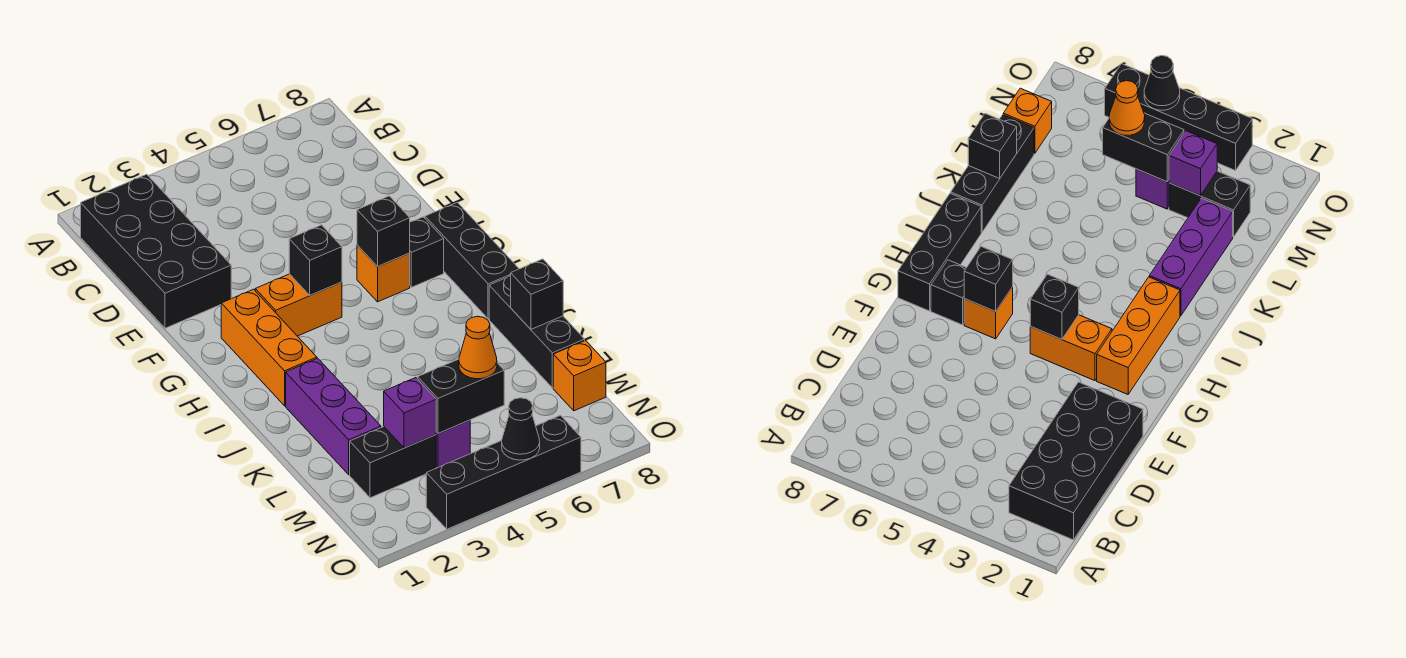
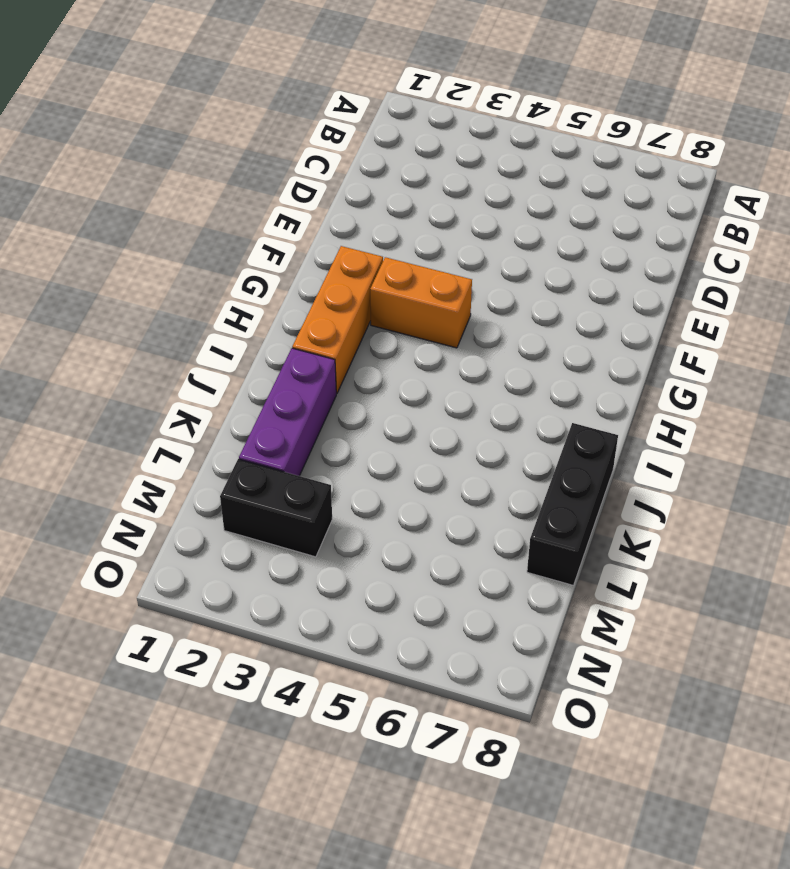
none -> black 2x4 brick [81,174,231,328]
none -> orange 1x1 brick [357,245,410,302]
none -> black 1x1 brick [410,217,444,287]

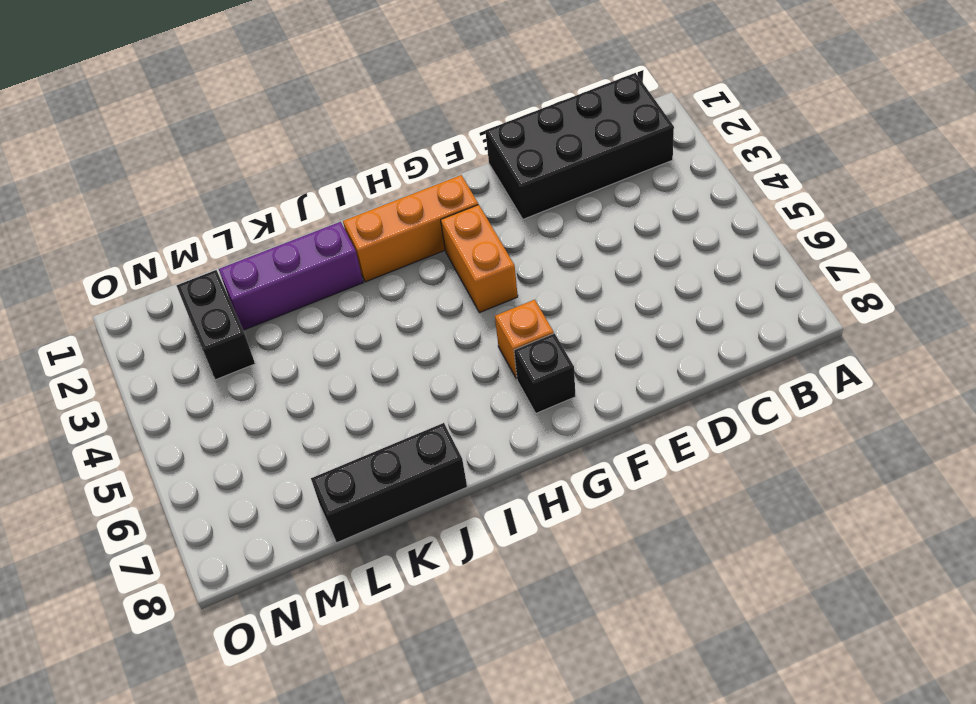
none -> black 1x3 brick [425,202,519,319]
none -> purple 1x1 brick [436,420,470,468]
none -> orange 1x1 brick [553,340,606,411]

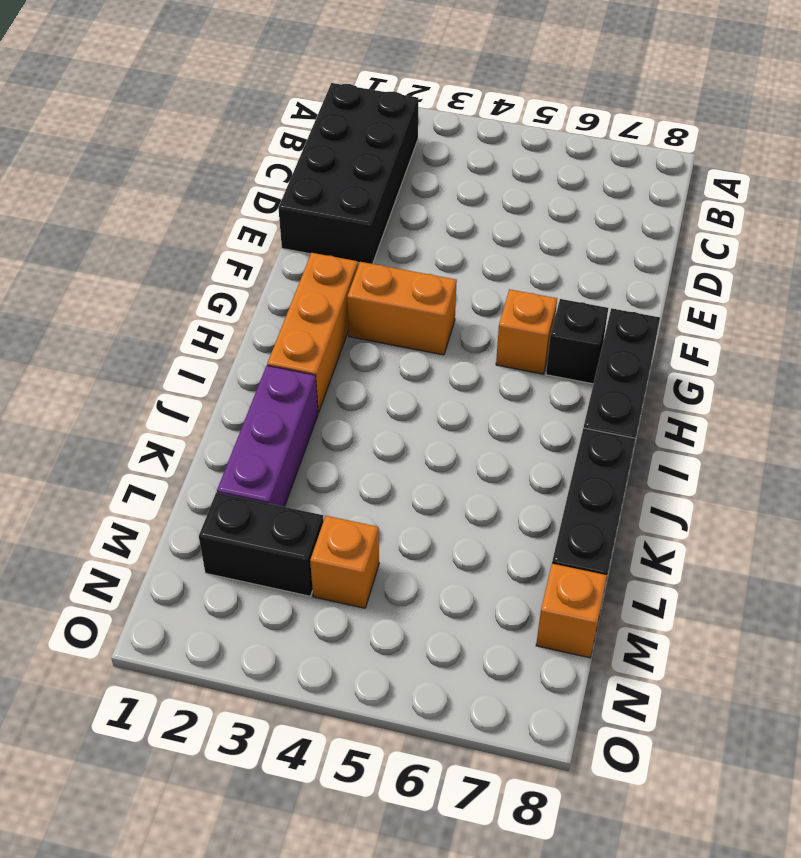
orange 1x1 brick [310,516,379,608] -> purple 1x1 brick [436,420,470,468]
none -> black 1x4 brick [426,415,581,529]
none -> black 1x1 brick [289,225,342,295]
none -> black 1x1 brick [357,196,410,267]

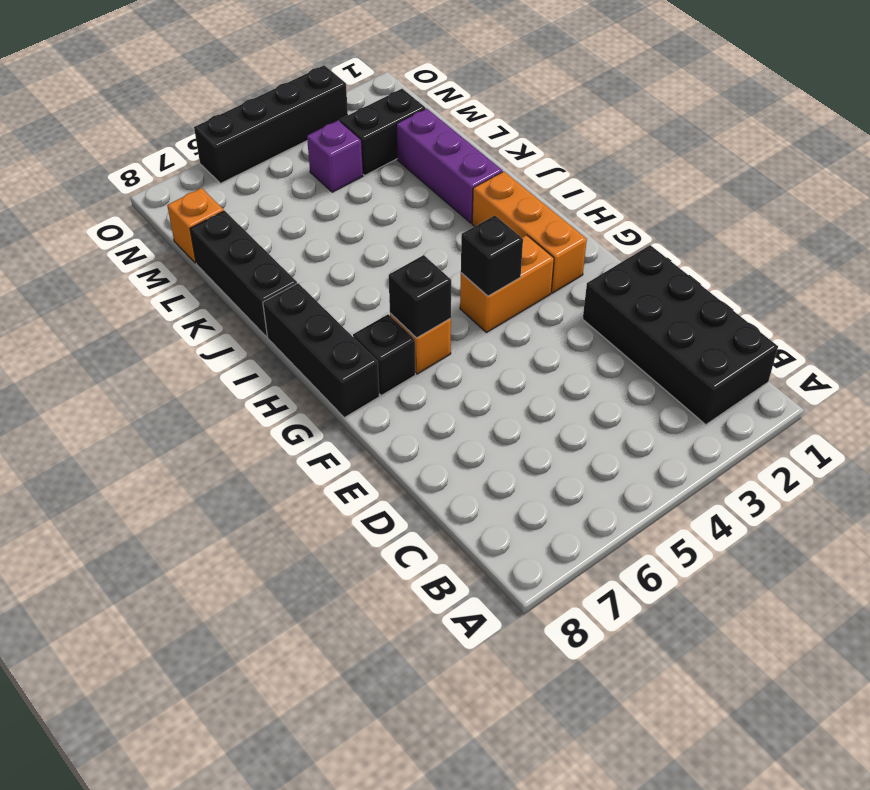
none -> black 1x1 brick [511,259,563,329]
none -> purple 1x1 brick [384,378,436,448]
none -> black 1x2 brick [418,359,504,434]

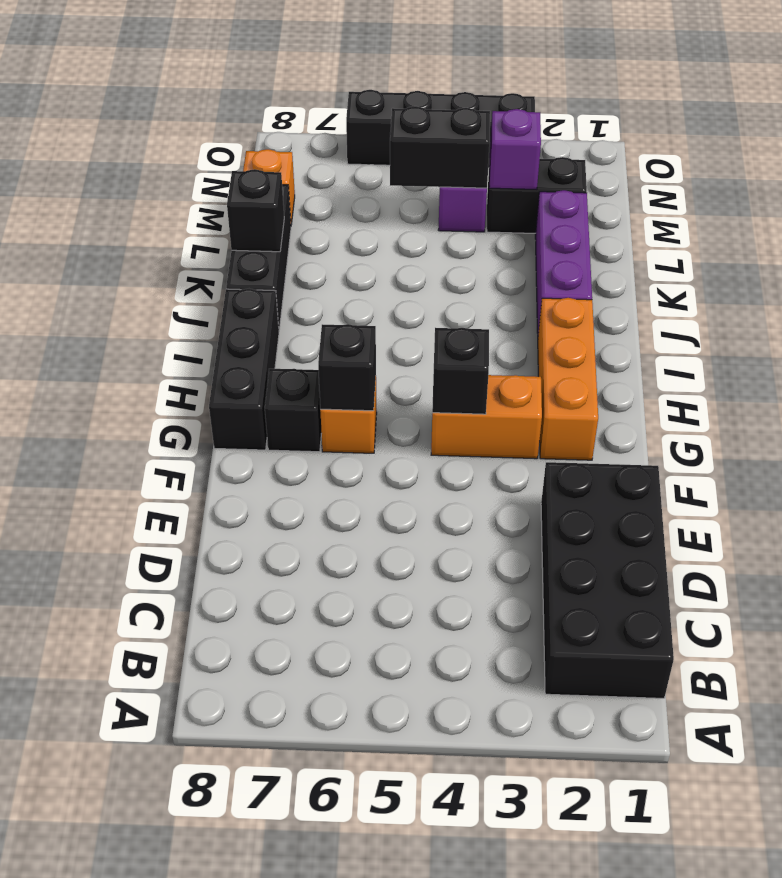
none -> black 1x1 cone [502,398,540,460]
none -> orange 1x1 cone [459,316,497,379]

